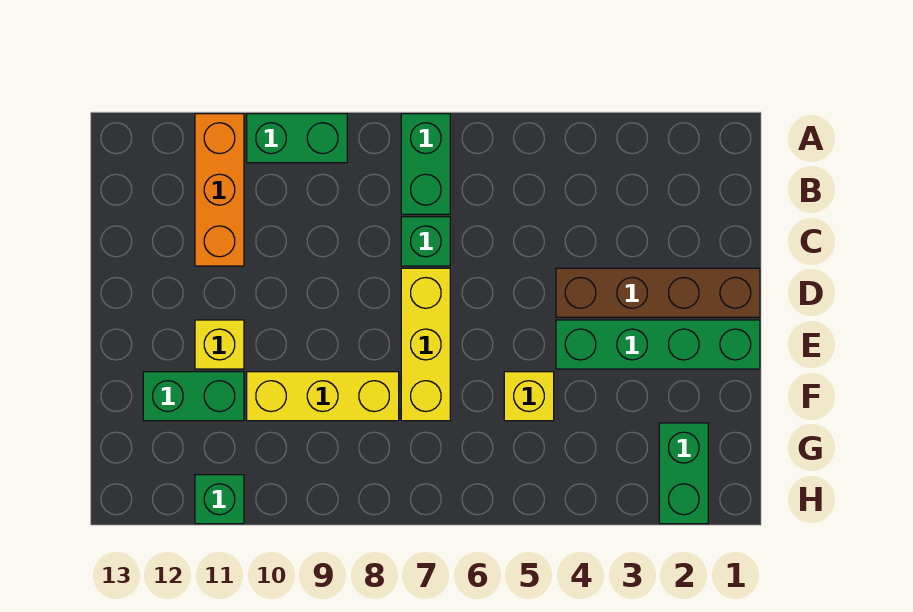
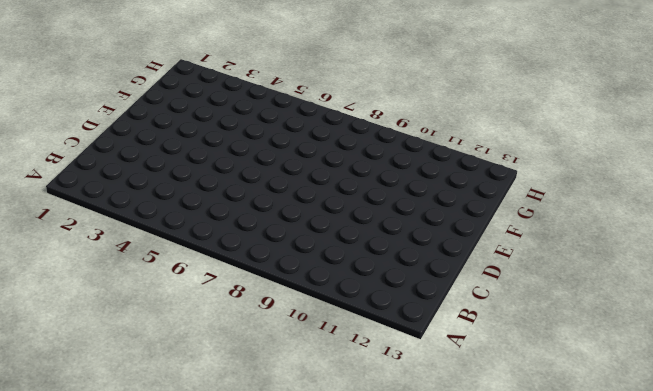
none -> green 1x2 brick [401,114,450,214]
none -> green 1x2 brick [247,114,347,163]
none -> orange 1x3 brick [195,114,244,266]

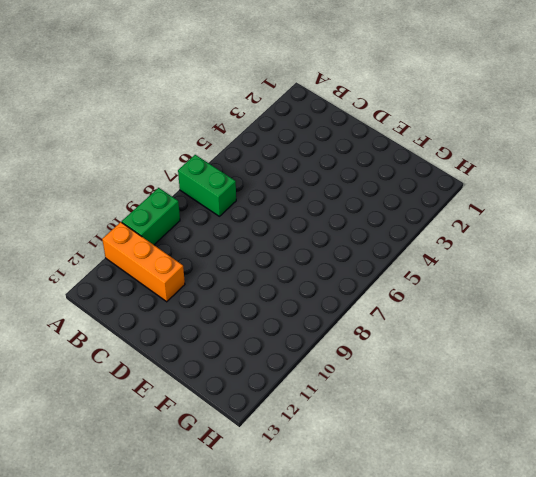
none -> green 1x1 brick [401,217,450,266]
none -> brown 1x4 brick [556,268,760,317]
none -> yellow 1x3 brick [401,268,450,421]

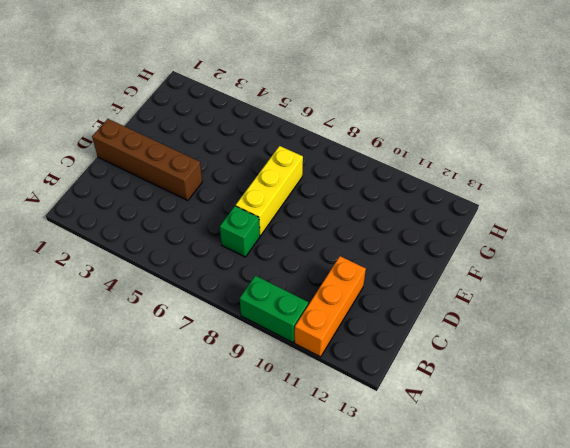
none -> green 1x2 brick [401,114,450,214]
none -> green 1x4 brick [556,320,760,369]
none -> yellow 1x1 brick [195,320,244,369]

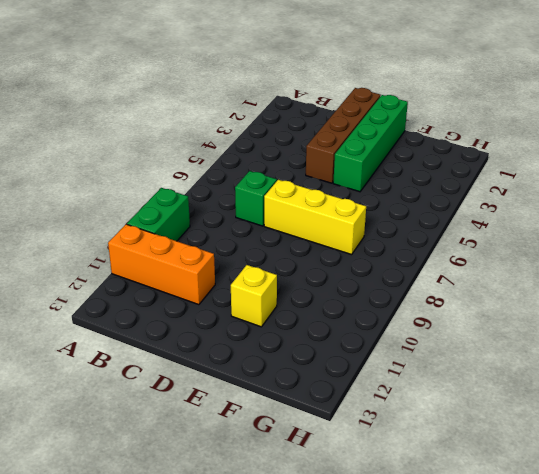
none -> green 1x2 brick [401,114,450,214]
none -> yellow 1x1 brick [504,372,554,421]
none -> yellow 1x3 brick [247,372,399,421]

